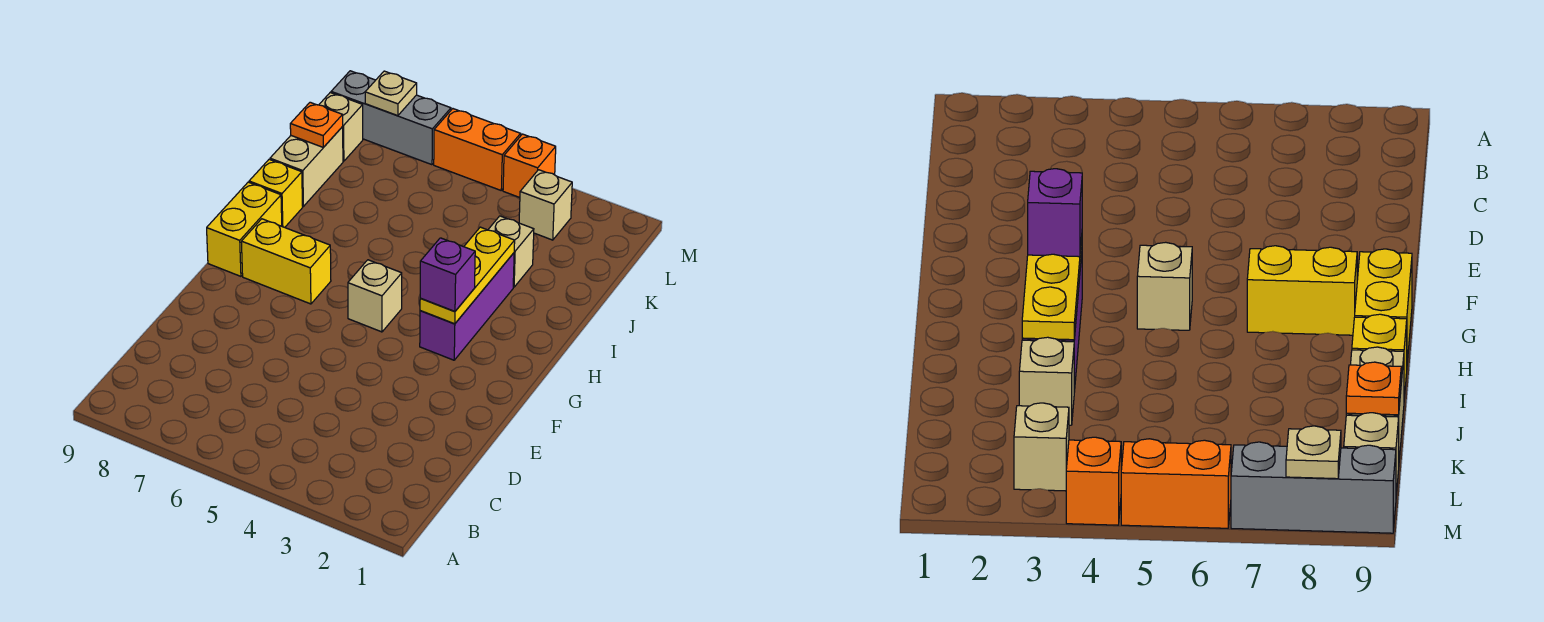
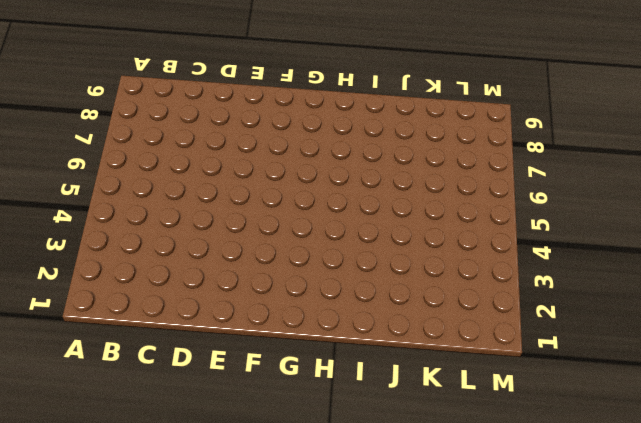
none -> purple 1x3 brick [420,253,514,360]
none -> tan 1x1 brick [348,260,402,332]
none -> yellow 1x2 brick [241,219,331,304]

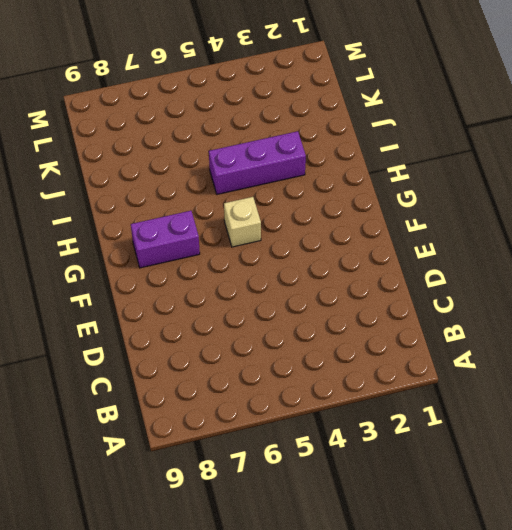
purple 1x2 brick [131,211,200,268] -> yellow 1x2 brick [241,219,331,304]
purple 1x3 brick [209,131,306,194] -> purple 1x3 brick turned to [420,253,514,360]
none -> yellow 1x2 brick [207,182,282,276]
none -> yellow 1x1 brick [249,159,303,227]
none -> tan 1x1 brick [488,216,534,287]

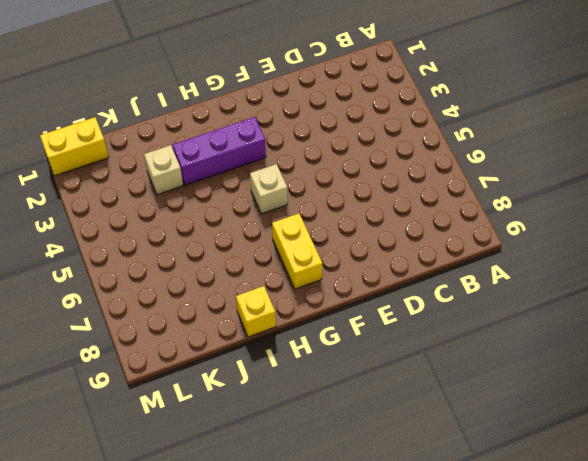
yellow 1x2 brick [40,117,109,176] -> yellow 1x2 brick moved to [207,182,282,276]
none -> tan 1x2 brick [270,127,343,206]
none -> tan 1x1 brick [519,170,572,240]
none -> tan 1x1 brick [319,93,363,161]

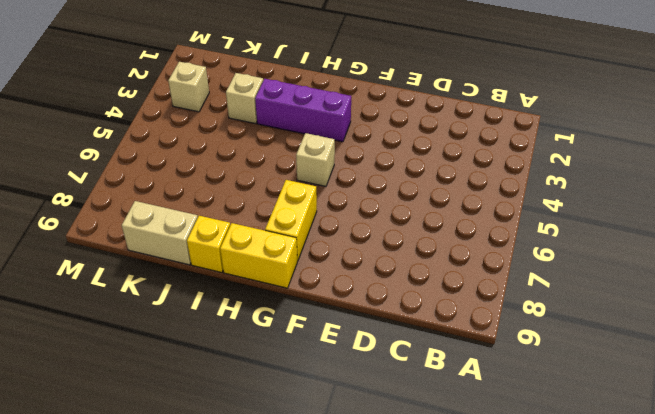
none -> tan 1x1 brick [319,93,363,161]
none -> orange 1x1 brick [503,134,556,198]
none -> orange 1x2 brick [434,109,521,190]

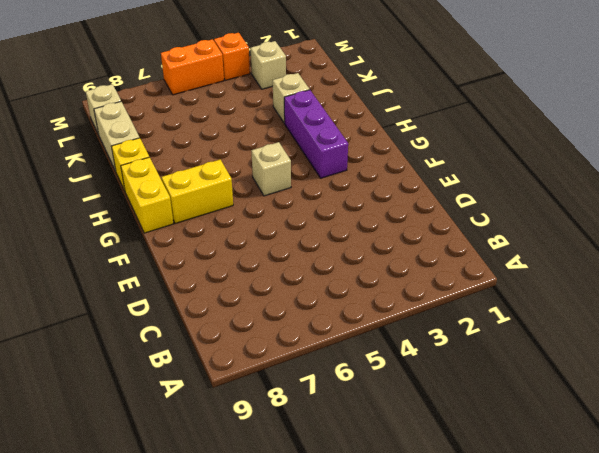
none -> grey 1x3 brick [331,71,451,165]
none -> yellow 1x3 plate [420,227,515,324]
none -> orange 1x1 plate [290,102,343,147]

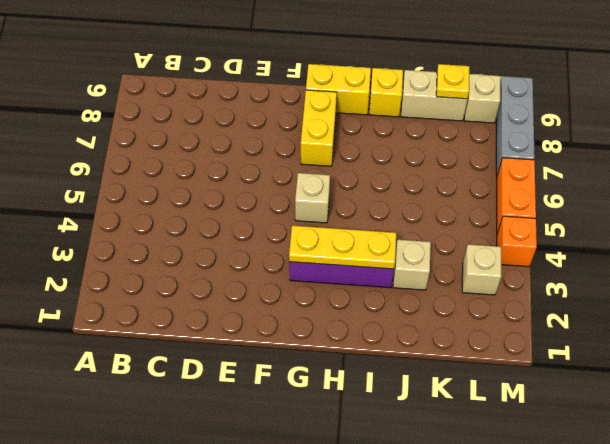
yellow 1x1 plate [436,64,469,99] -> orange 1x1 plate [290,102,343,147]
none -> tan 1x1 plate [365,71,417,116]
none -> purple 1x1 brick [420,238,475,312]

